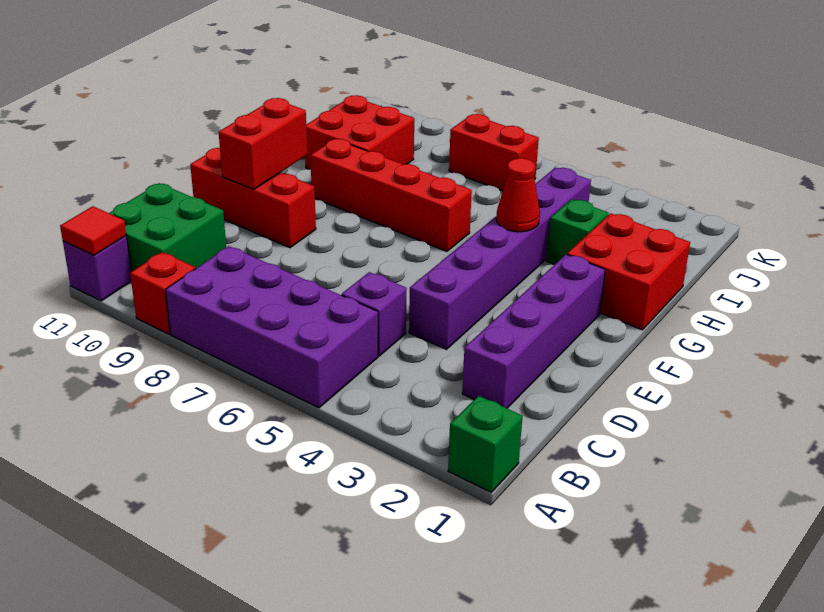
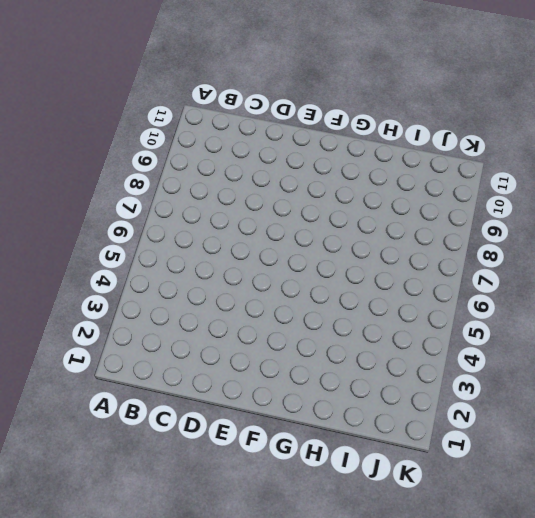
none -> green 1x1 brick [448,396,522,492]
none -> purple 2x4 brick [165,246,378,408]
none -> red 1x1 brick [130,252,195,334]

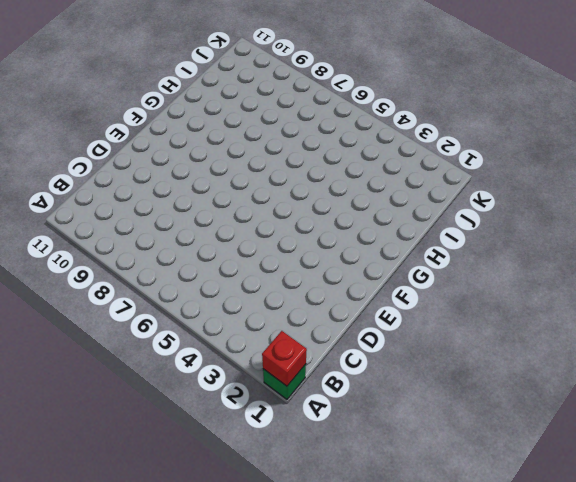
red 1x1 brick [262,331,307,386] -> red 1x1 brick moved to [130,252,195,334]
none -> purple 2x4 brick [165,246,378,408]
none -> purple 1x1 brick [63,236,131,301]
none -> green 2x2 brick [109,183,226,272]

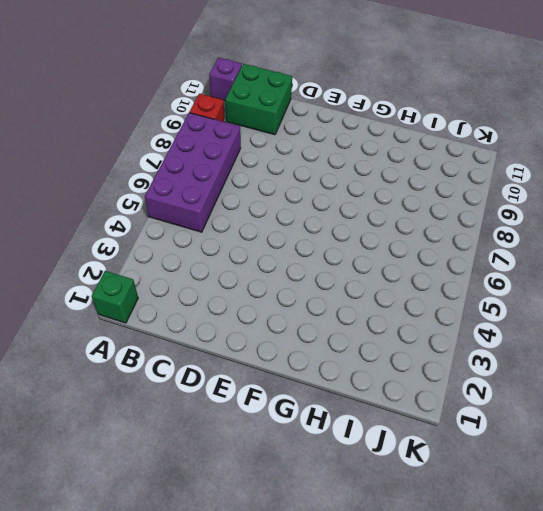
none -> purple 1x4 brick [462,254,605,408]
none -> purple 1x1 brick [342,272,407,356]
none -> purple 1x6 brick [409,168,591,349]

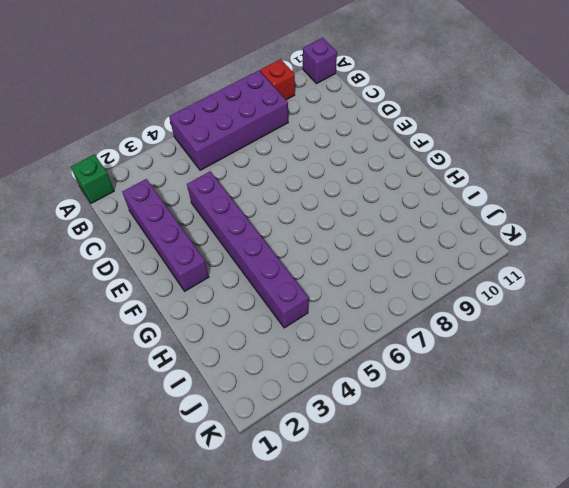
none -> green 2x2 brick [109,183,226,272]
none -> purple 1x1 brick [342,272,407,356]
none -> red 1x3 brick [190,148,316,248]

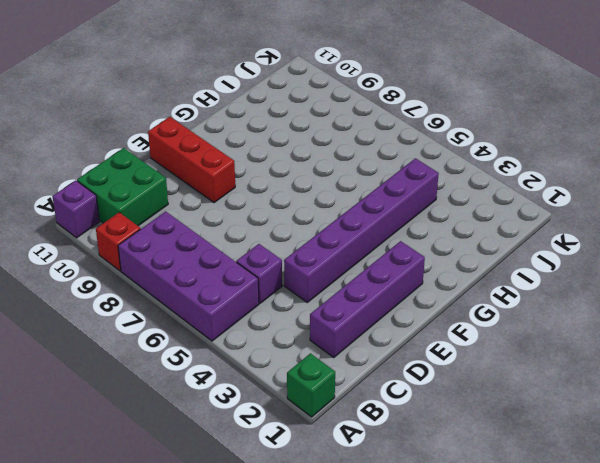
none -> red 2x2 brick [567,213,690,330]
none -> red 1x4 brick [310,139,472,251]
none -> green 1x1 brick [546,199,609,265]

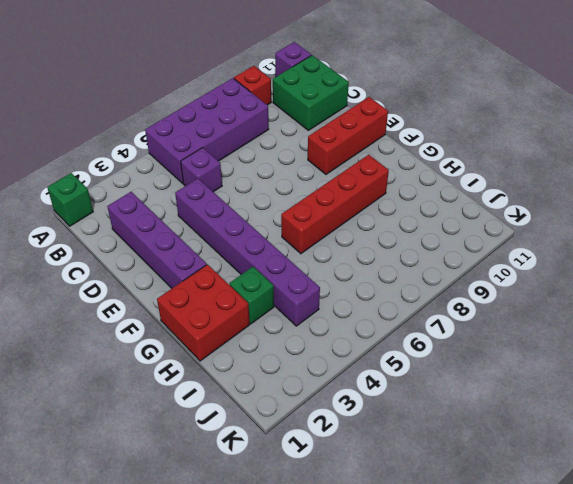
none -> red 2x2 brick [305,95,414,170]
none -> red 1x2 brick [449,114,539,191]
none -> red 1x1 tile [60,206,126,255]

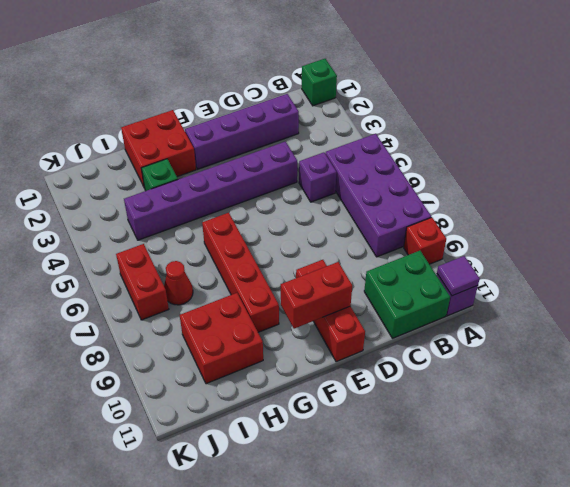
purple 1x1 tile [437,256,480,296] -> red 1x1 tile [60,206,126,255]
red 1x1 cone [164,261,193,305] -> red 1x1 cone moved to [496,158,540,232]

